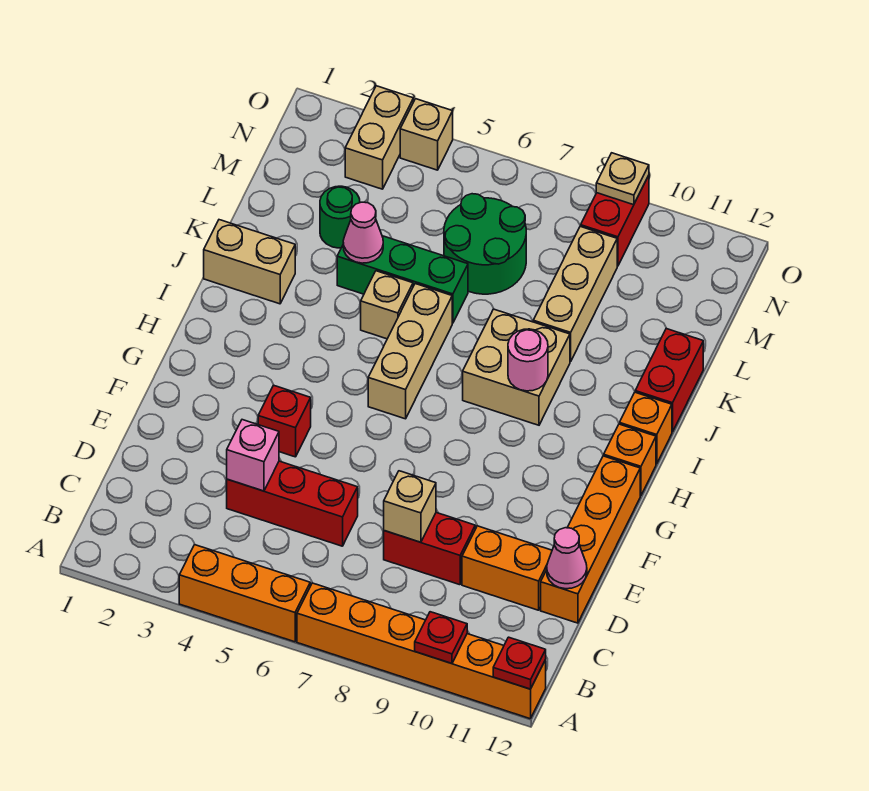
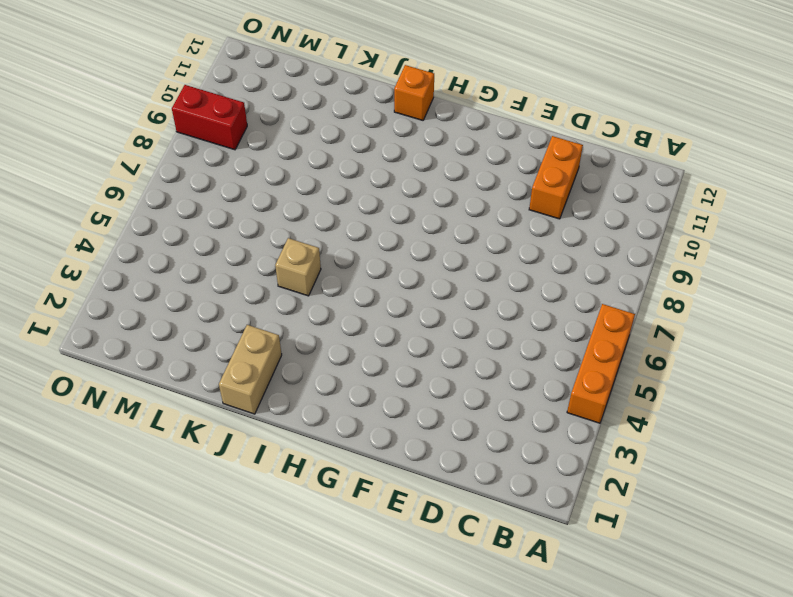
none -> orange 1x6 brick [297,583,546,719]
none -> red 1x3 brick [227,461,358,546]
none -> red 1x2 brick [384,513,475,585]

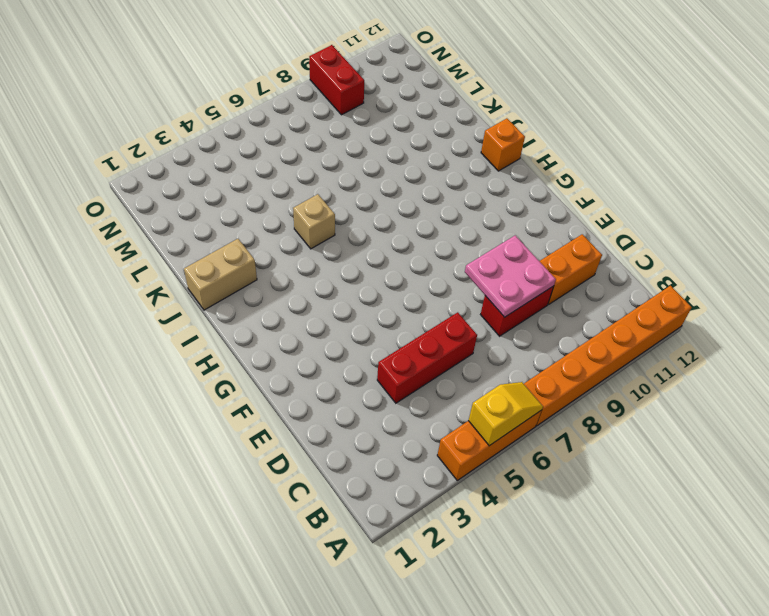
yellow 1x2 slope [468,382,543,446] -> none
pink 2x2 plate [465,235,556,317] -> tan 1x1 brick [384,471,436,542]
none -> orange 1x4 brick [541,456,640,623]
none -> red 1x1 brick [258,385,311,457]
none -> tan 1x3 brick [368,284,452,419]

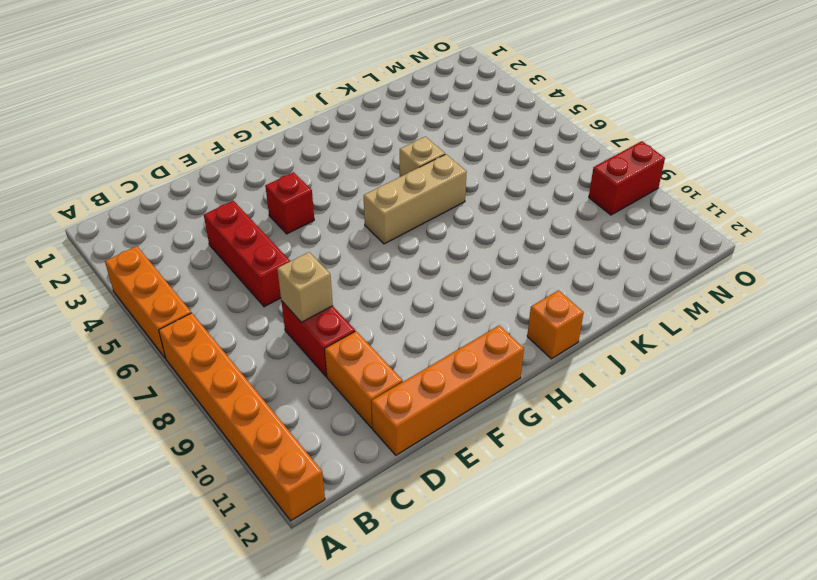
none -> orange 1x1 brick [604,424,656,496]
none -> tan 2x2 brick [463,309,570,425]
none -> tan 1x2 brick [204,220,295,304]

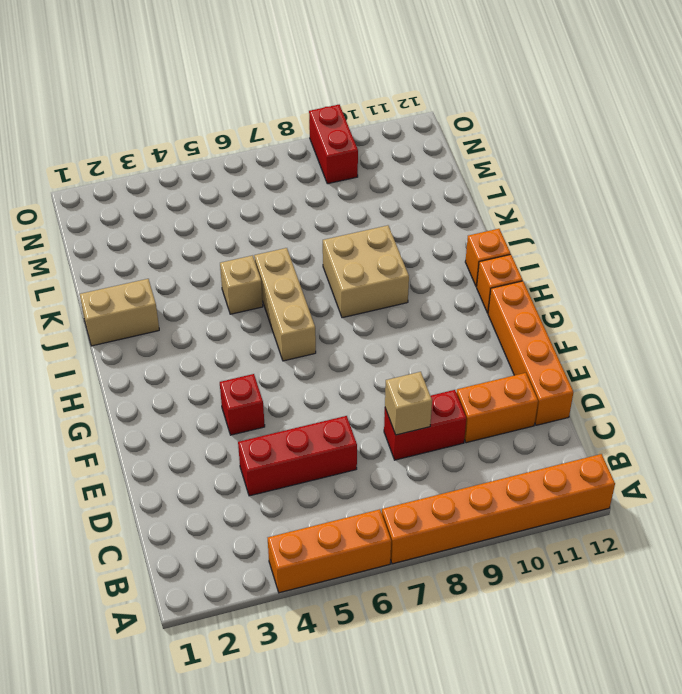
none -> red 1x2 brick [635,329,703,432]
none -> green 1x3 brick [337,236,468,323]
none -> tan 1x3 brick [533,226,617,362]

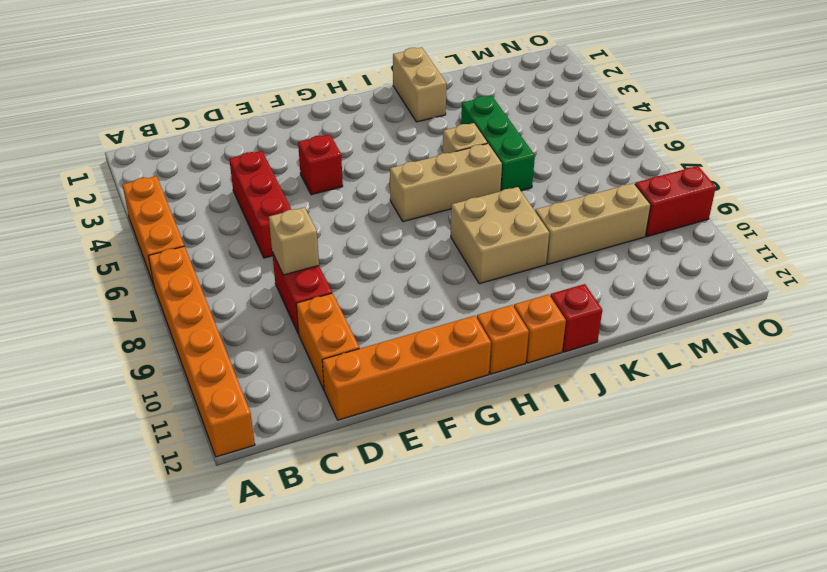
red 1x1 brick [550,284,602,352] -> red 1x2 brick [635,329,703,432]
none -> green 1x1 round brick [320,186,360,248]
none -> green 2x2 round brick [444,194,526,294]
none -> tan 1x2 brick [345,86,413,189]

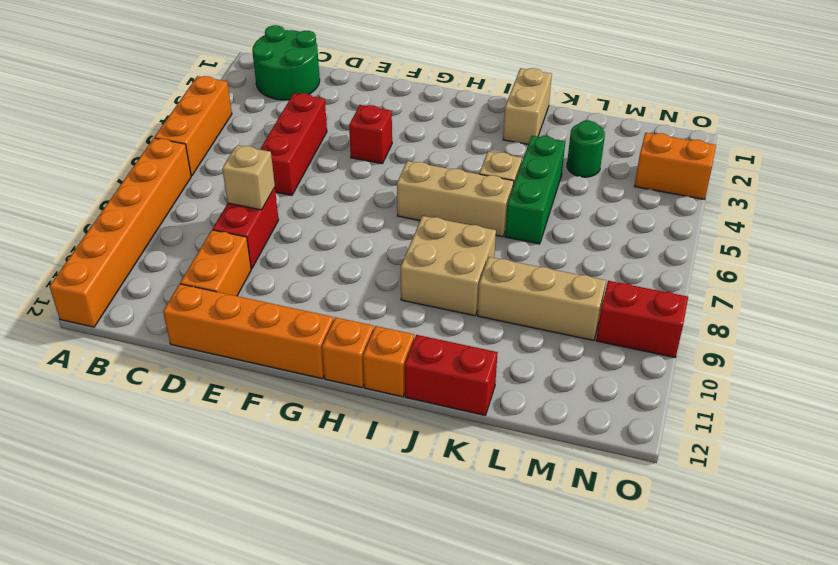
green 2x2 round brick [252,25,320,100] -> green 2x2 round brick moved to [444,194,526,294]
orange 1x2 brick [635,133,716,199] -> tan 1x2 brick [345,86,413,189]
none -> tan 1x1 brick [400,99,453,170]
none -> red 1x1 plate [415,612,467,664]
none -> red 1x1 plate [493,637,546,689]

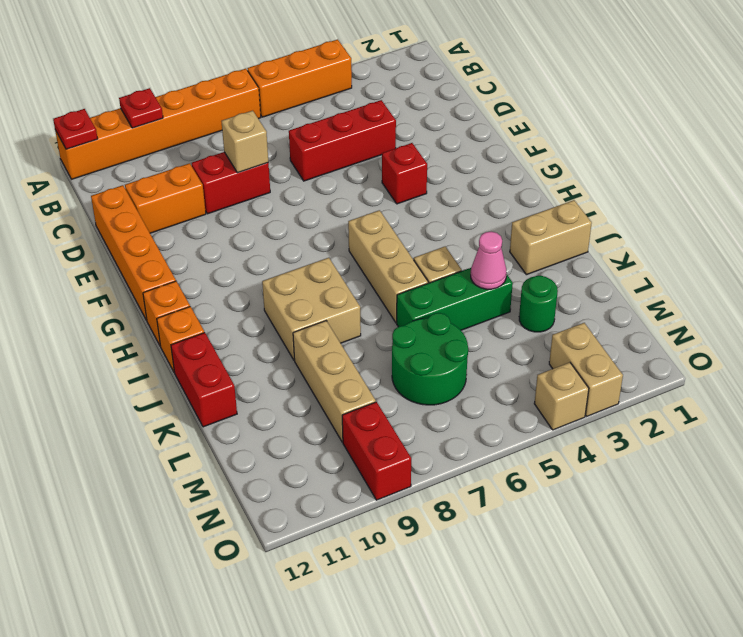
none -> pink 1x1 brick [227,420,279,491]
none -> pink 1x1 cone [547,528,587,589]
none -> pink 1x1 round brick [508,329,548,391]

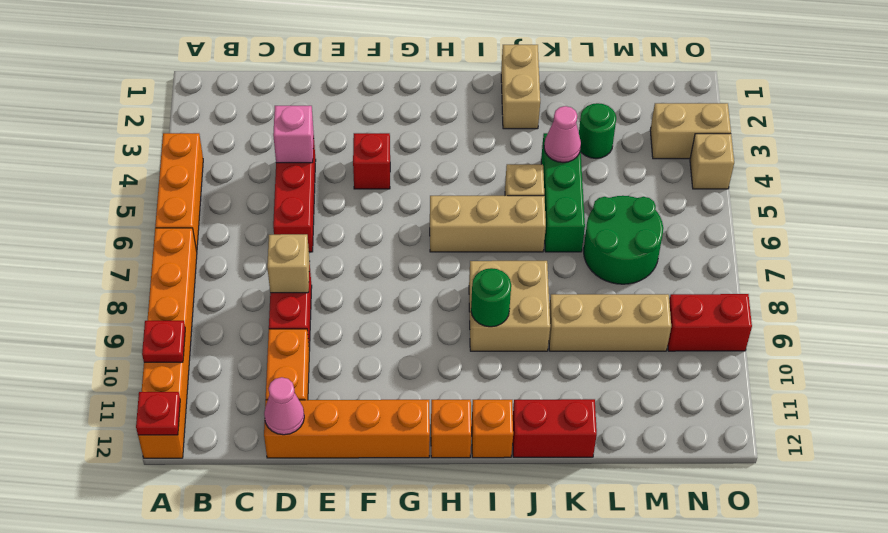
green 1x1 round brick [471,268,511,327] -> pink 1x1 round brick [508,329,548,391]
none -> tan 1x1 plate [596,153,649,205]

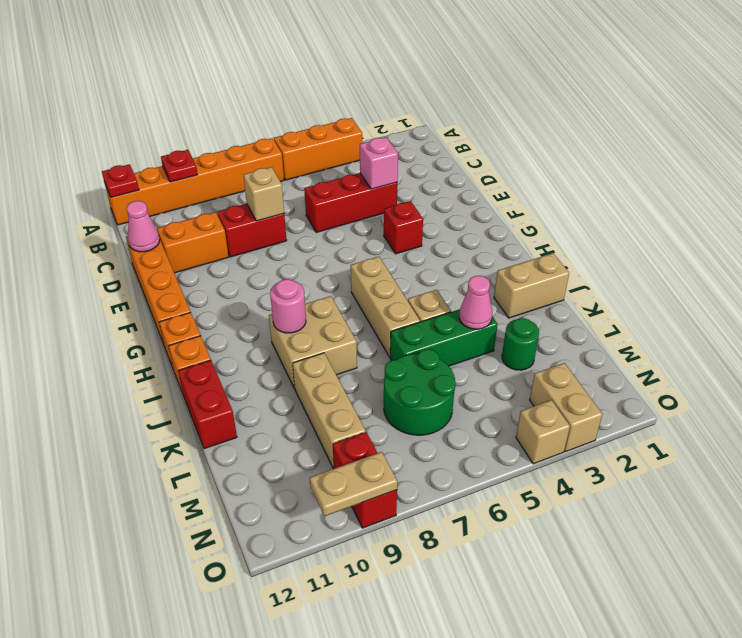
tan 1x2 plate [310,452,397,516] -> tan 1x1 plate [596,153,649,205]

